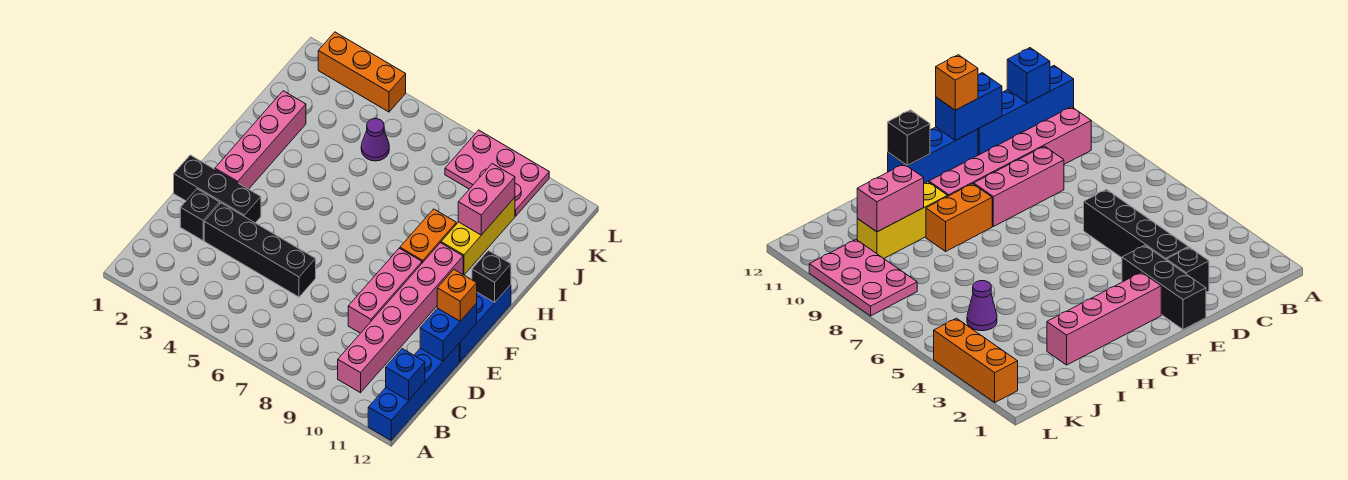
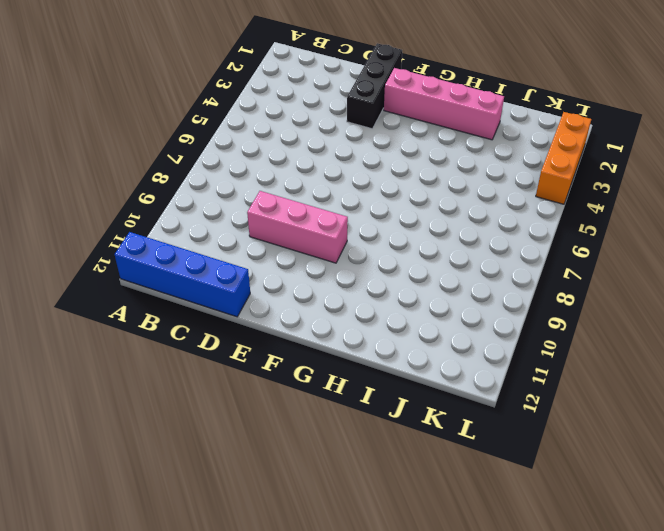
none -> pink 1x6 brick [338,243,463,393]
none -> black 1x1 brick [180,189,220,241]
none -> black 1x4 brick [204,203,316,297]

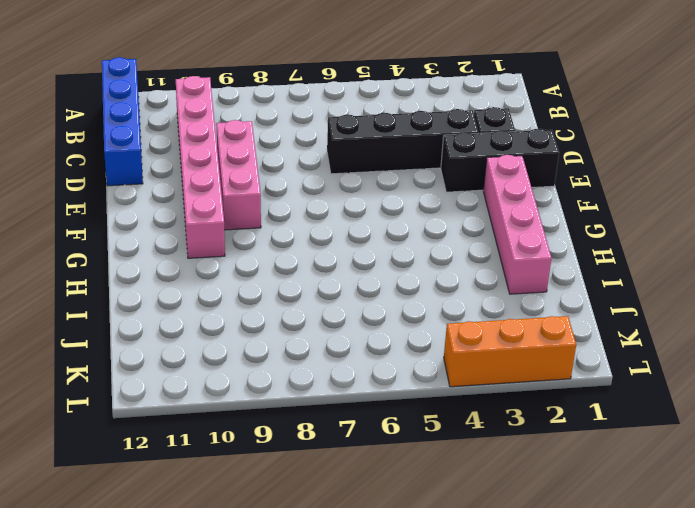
none -> blue 1x3 brick [459,285,511,362]
none -> orange 1x2 brick [400,209,456,263]
none -> yellow 1x3 brick [441,197,515,275]

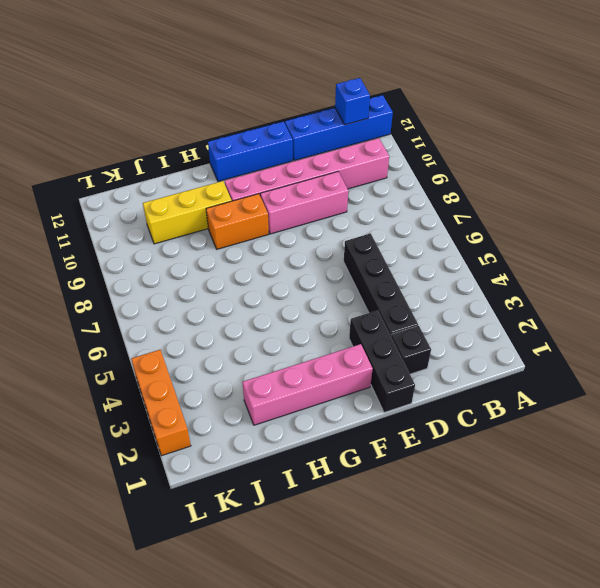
none -> purple 1x1 cone [361,119,389,161]
none -> pink 2x3 plate [445,130,549,216]
none -> blue 1x2 brick [420,303,477,361]

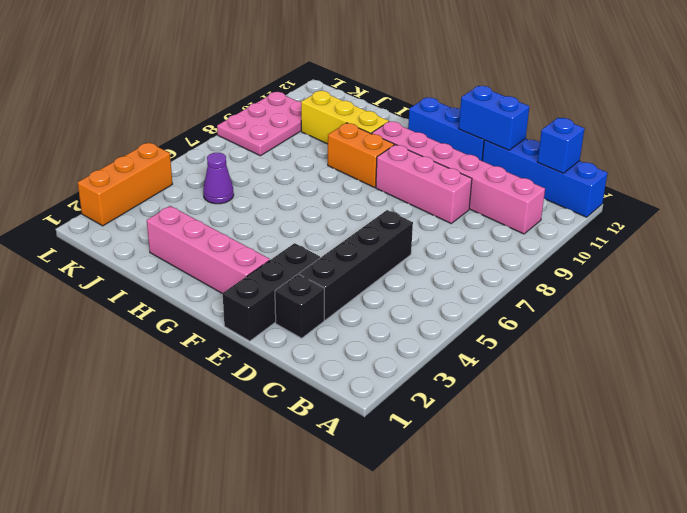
none -> black 1x1 brick [472,251,511,303]
none -> pink 1x2 brick [458,164,515,235]
none -> orange 1x1 brick [437,270,477,321]

